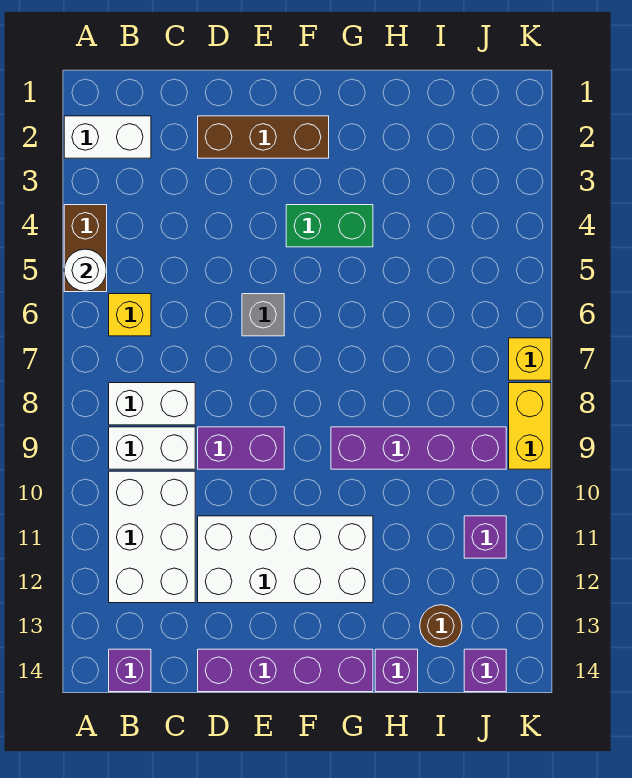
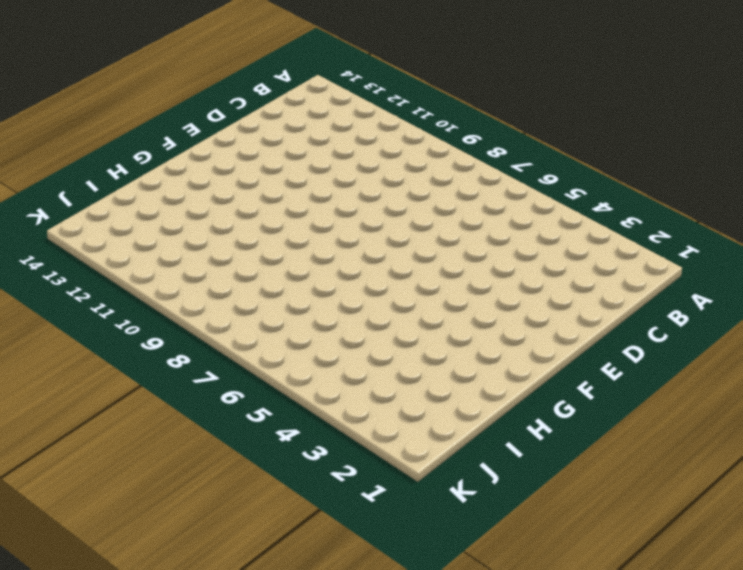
none -> white 1x2 brick [64,116,151,158]
none -> brown 1x2 brick [64,205,107,292]
none -> yellow 1x1 brick [109,294,151,336]

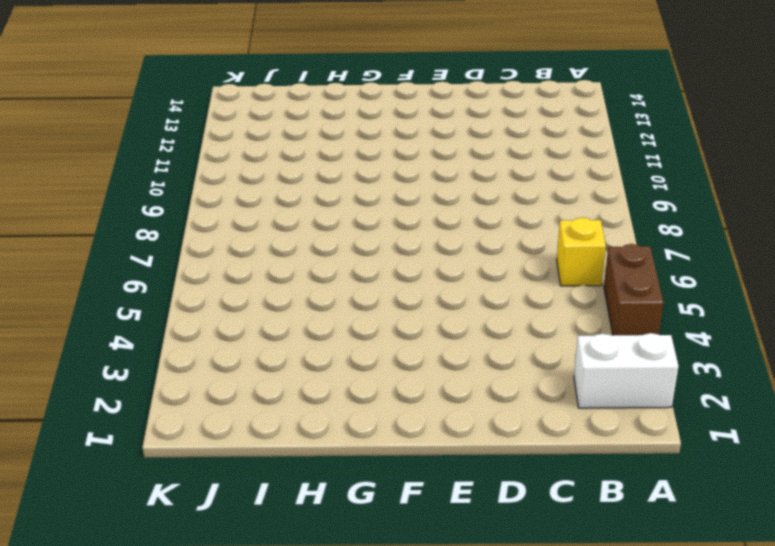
none -> white 1x2 brick [109,383,195,425]
none -> white 1x2 brick [109,427,195,469]
none -> white 2x3 brick [109,471,195,603]

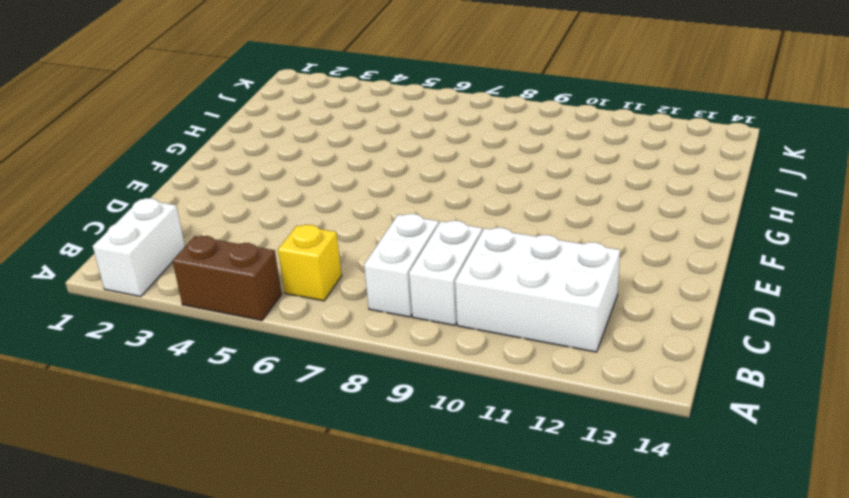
none -> purple 1x1 brick [109,649,151,692]
none -> brown 1x3 brick [198,116,329,158]
none -> purple 1x2 brick [198,427,284,469]

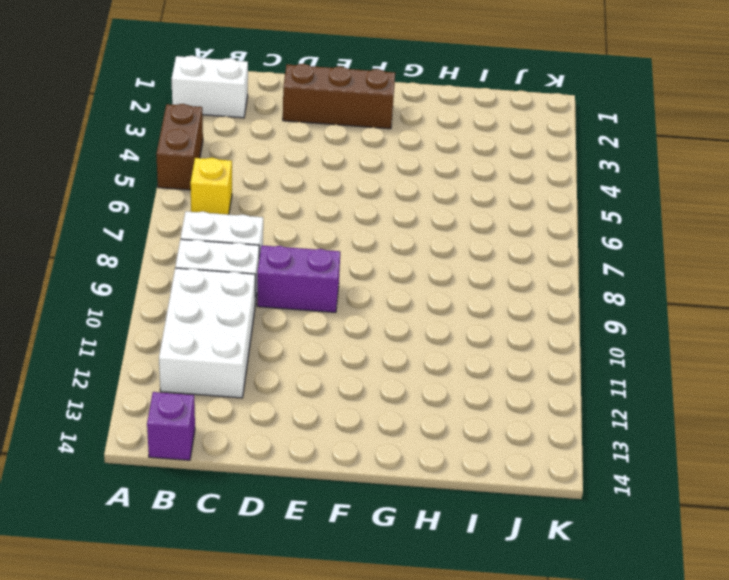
none -> white 2x4 brick [198,516,373,603]
none -> purple 1x4 brick [198,649,373,692]
none -> grey 1x1 brick [242,294,284,336]

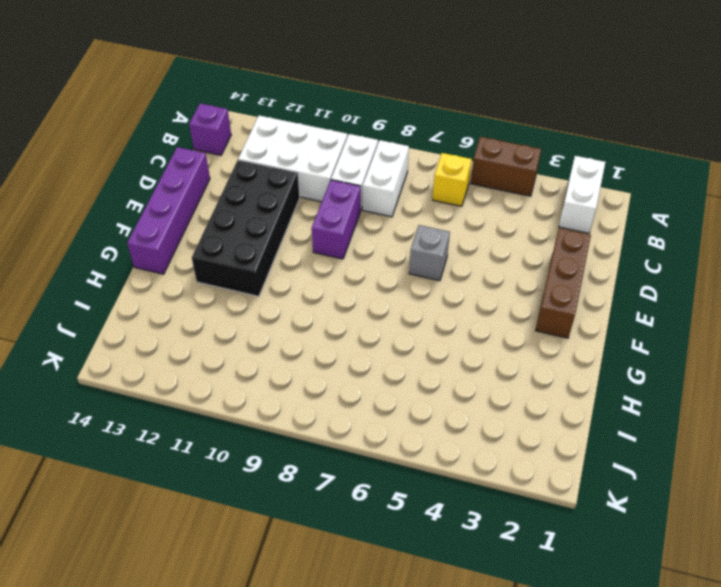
black 2x4 brick [192,160,300,296] -> white 2x4 brick [198,516,373,603]
none -> green 1x2 brick [286,205,373,247]
none -> purple 1x4 brick [331,427,506,469]
none -> purple 1x1 brick [375,649,418,692]

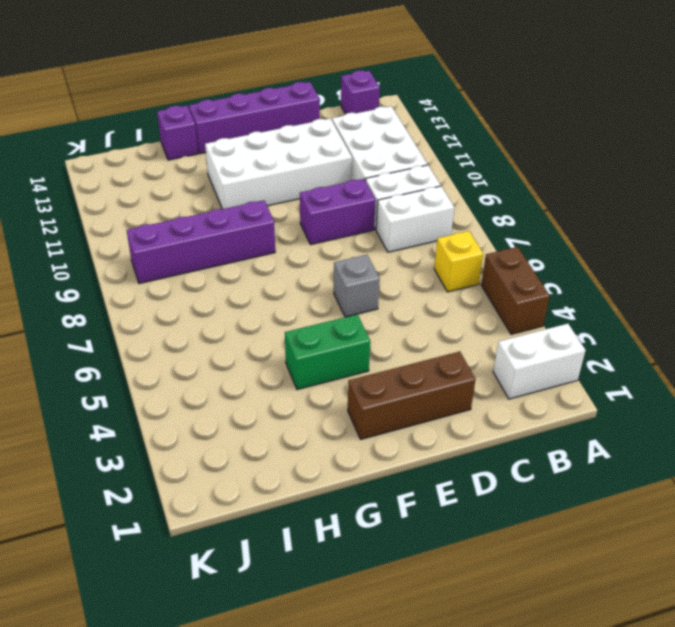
none -> brown 1x1 round brick [420,605,462,647]
none -> purple 1x1 brick [464,516,506,558]
none -> purple 1x1 brick [464,649,506,692]

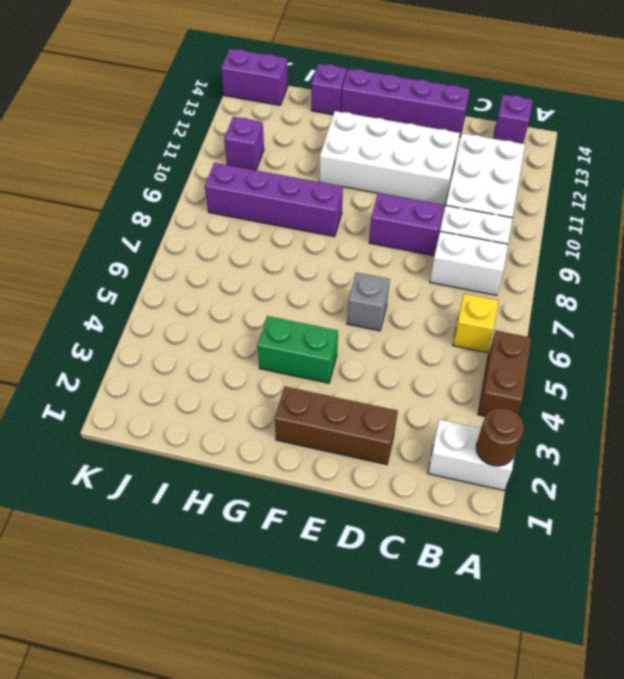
brown 1x1 round brick [476,408,524,466] -> brown 1x1 round brick moved to [420,605,462,647]
purple 1x2 brick [221,49,288,105] -> purple 1x1 brick [464,649,506,692]
none -> yellow 1x1 brick [509,338,551,380]
none -> yellow 1x2 brick [509,383,551,469]
none -> white 1x1 round brick [64,249,106,292]

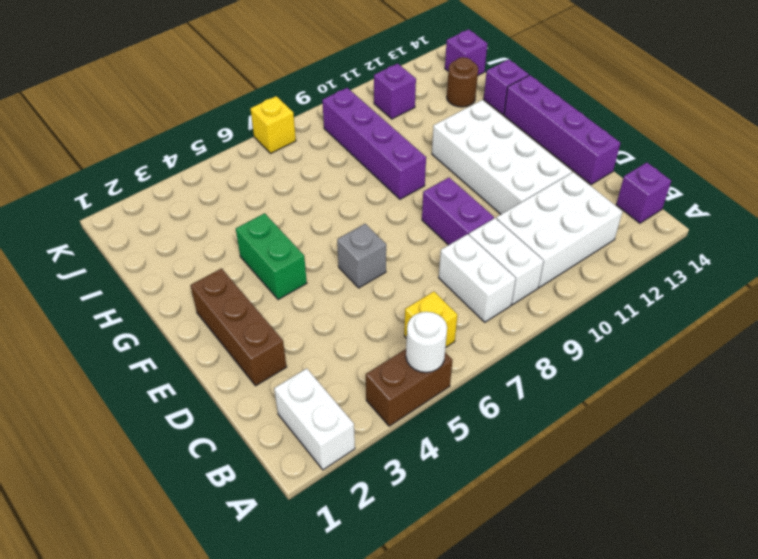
none -> yellow 1x2 brick [509,383,551,469]

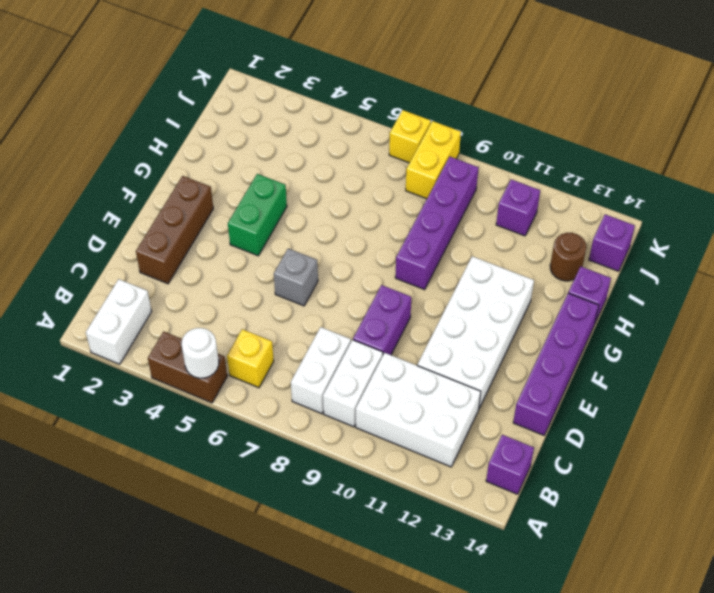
yellow 1x2 brick [406,121,461,199] -> yellow 1x2 brick turned to [509,383,551,469]

